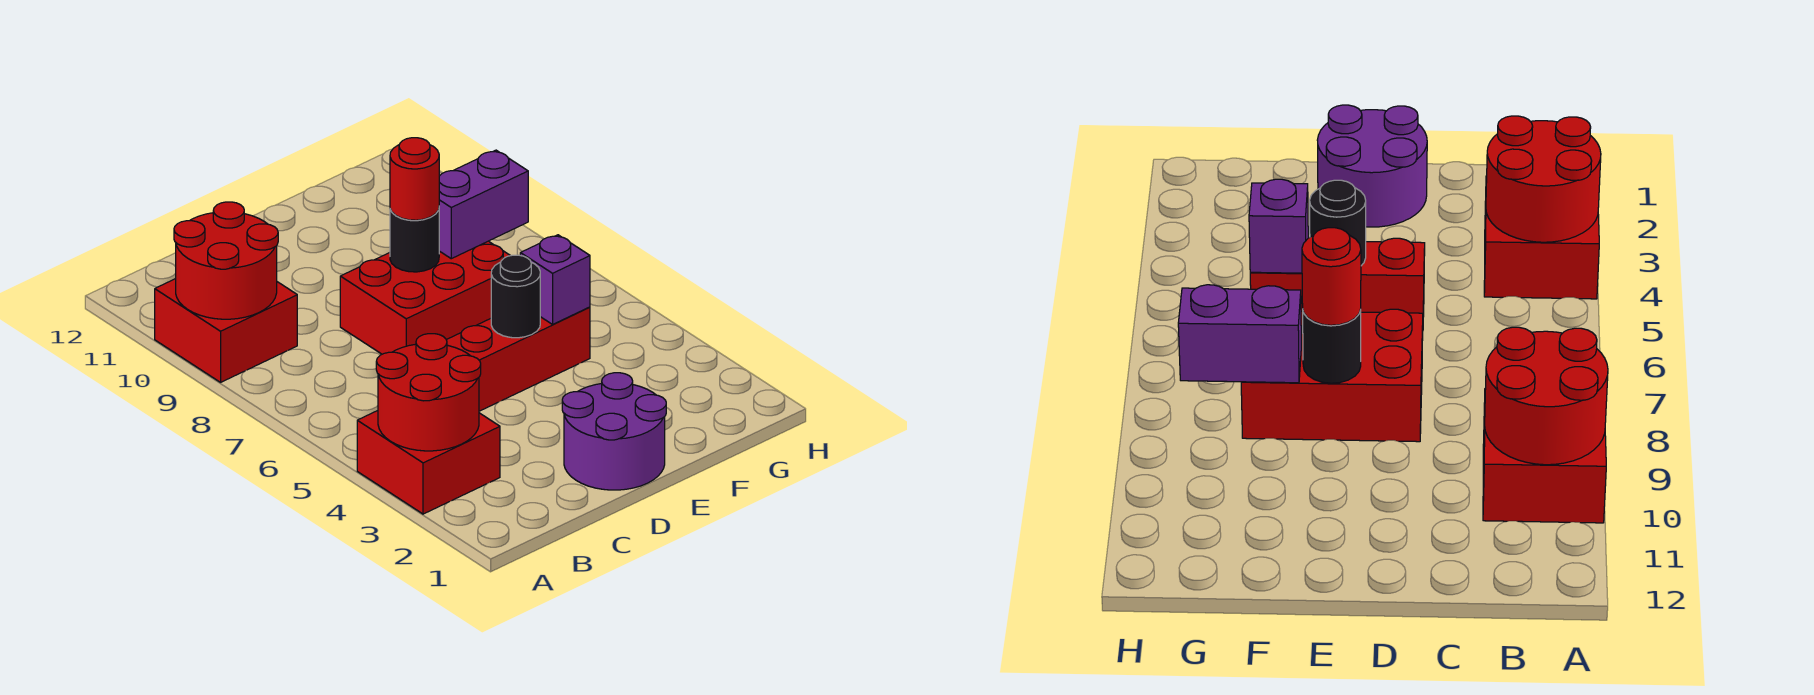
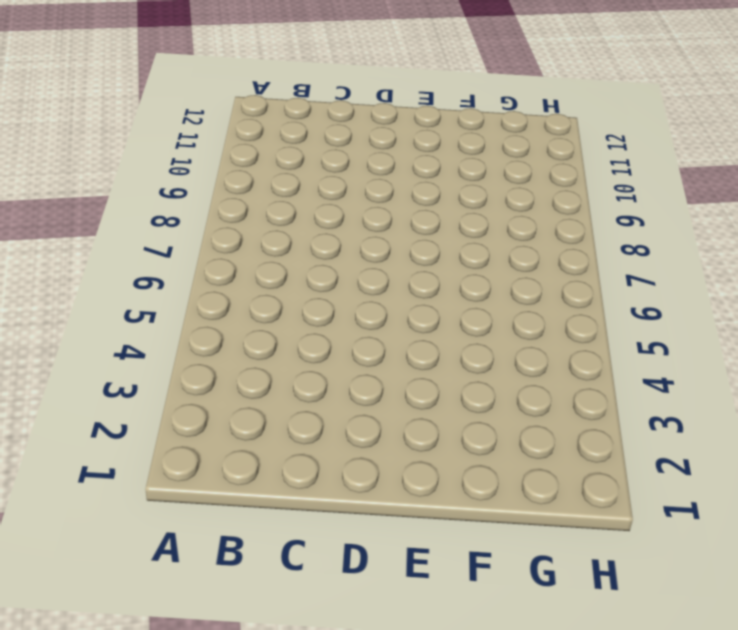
none -> red 2x2 brick [357,411,500,514]
none -> red 2x2 brick [155,279,297,382]
none -> purple 2x2 round brick [562,373,666,490]

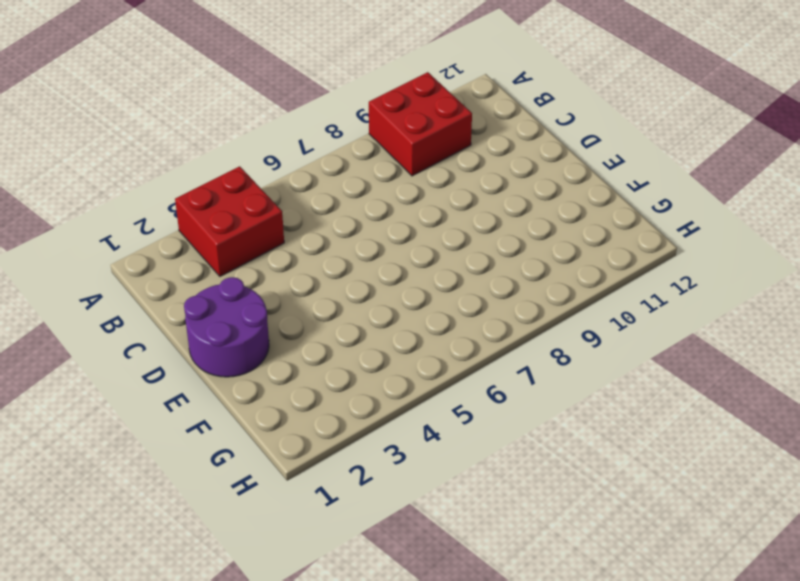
none -> red 1x3 brick [447,307,590,411]
none -> red 2x3 brick [340,241,510,354]
none -> red 2x2 round brick [376,334,481,451]

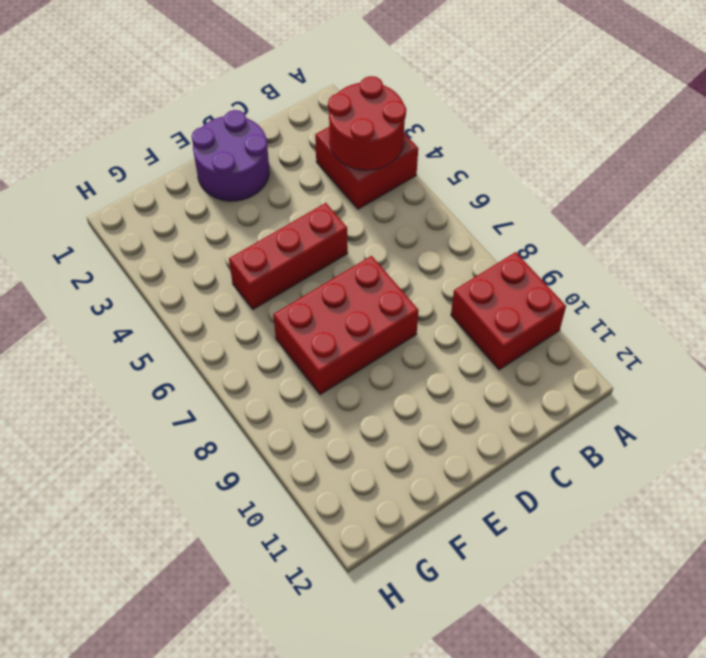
none -> red 2x2 round brick [174,202,278,319]
none -> black 1x1 round brick [491,255,540,338]
none -> black 1x1 round brick [390,209,439,272]

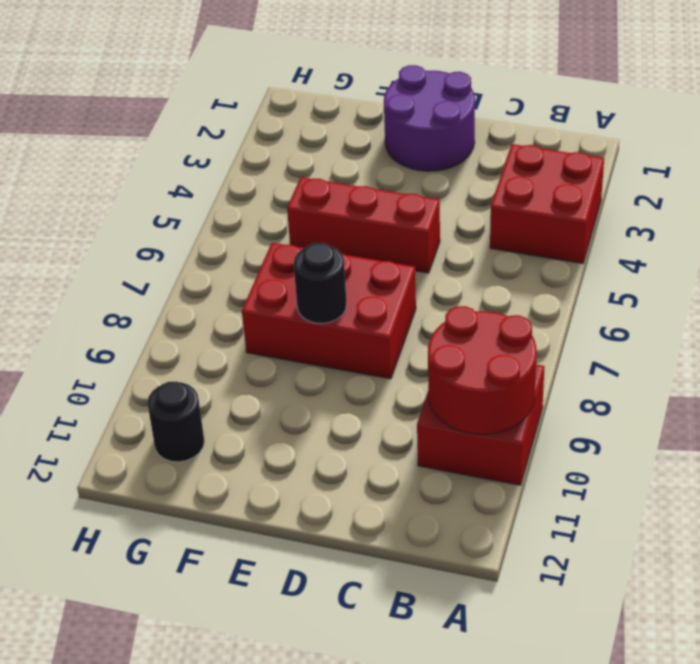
black 1x1 round brick [147,382,204,462] -> black 1x1 round brick moved to [491,255,540,338]
none -> red 2x2 round brick [376,334,481,451]
none -> purple 1x1 brick [520,235,590,324]
none -> purple 1x2 brick [439,150,528,259]

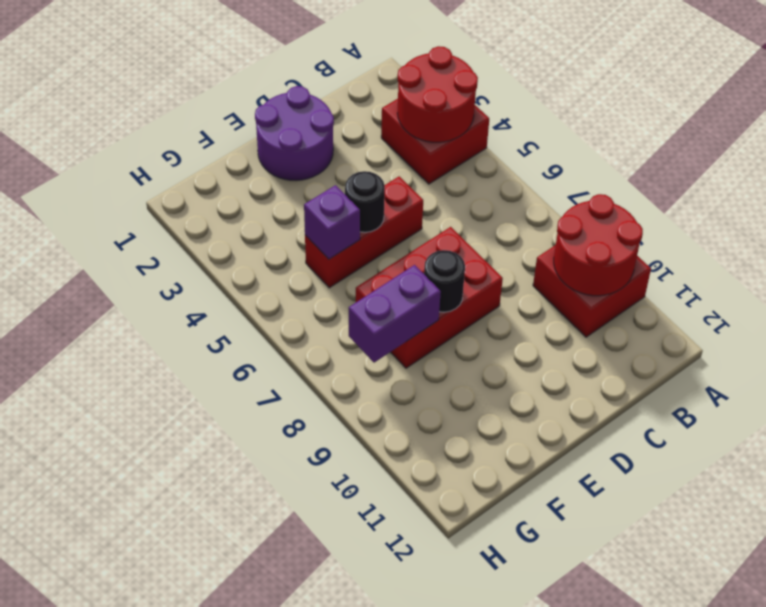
none -> red 1x1 round brick [390,138,439,220]

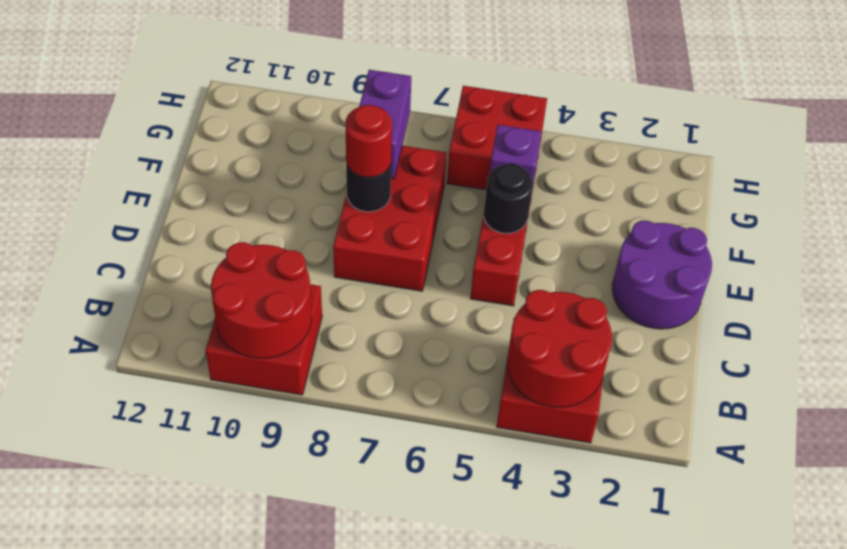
red 2x2 brick [447,86,547,190] -> none

